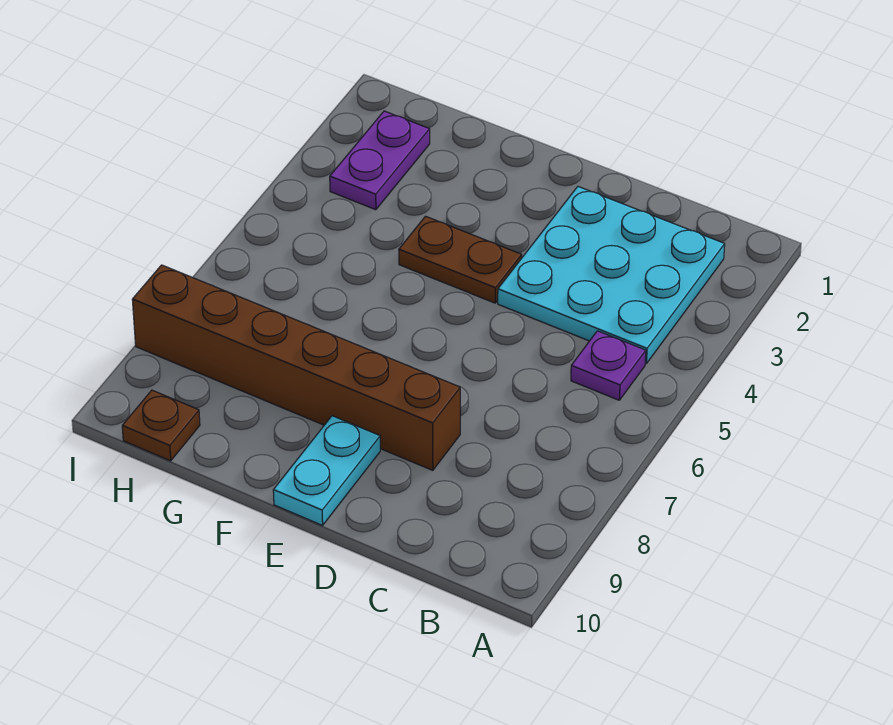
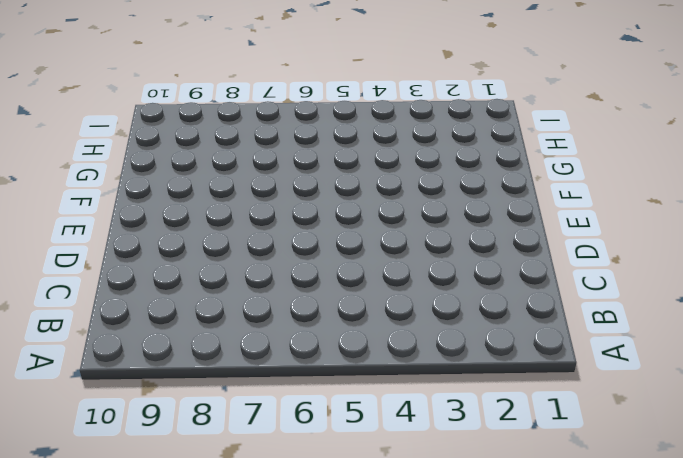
none -> cyan 3x3 plate [498,187,725,364]
none -> purple 1x1 plate [571,331,646,400]

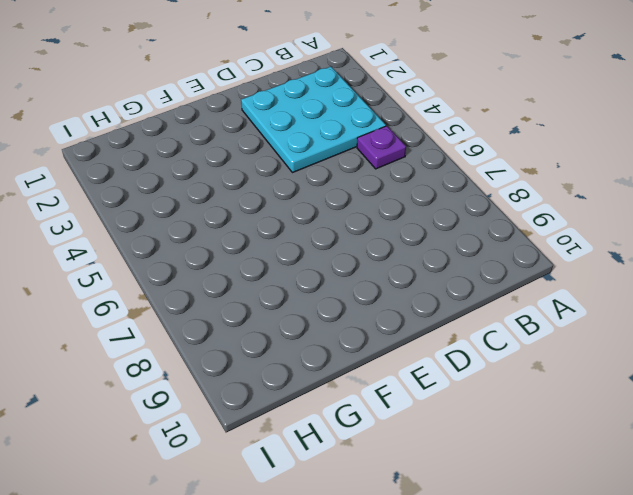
none -> brown 1x6 brick [132,265,460,470]
none -> brown 1x2 plate [399,216,522,303]

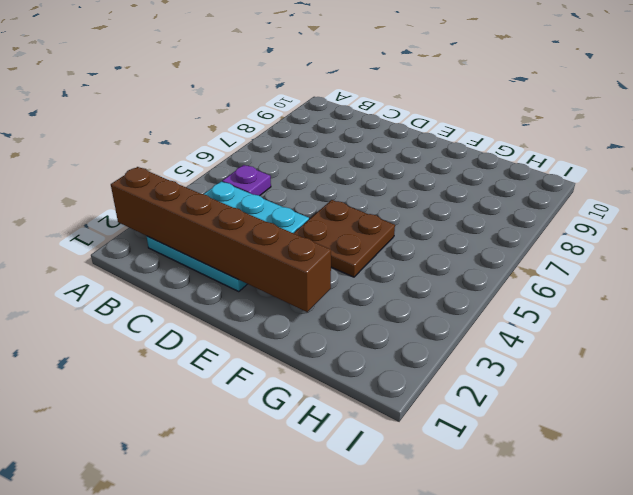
brown 1x6 brick [111,167,331,312] -> brown 1x6 brick moved to [132,265,460,470]
brown 2x2 plate [294,200,395,277] -> brown 1x2 plate [399,216,522,303]
none -> cyan 1x2 plate [273,416,380,525]
none -> purple 1x2 plate [330,111,430,210]

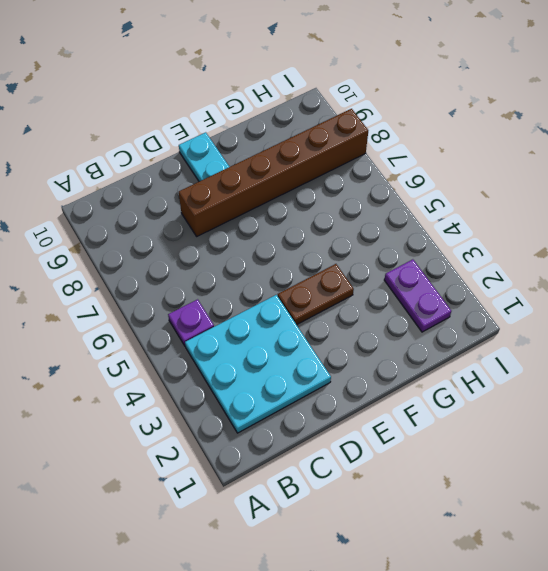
none -> brown 1x1 plate [122,390,200,461]

